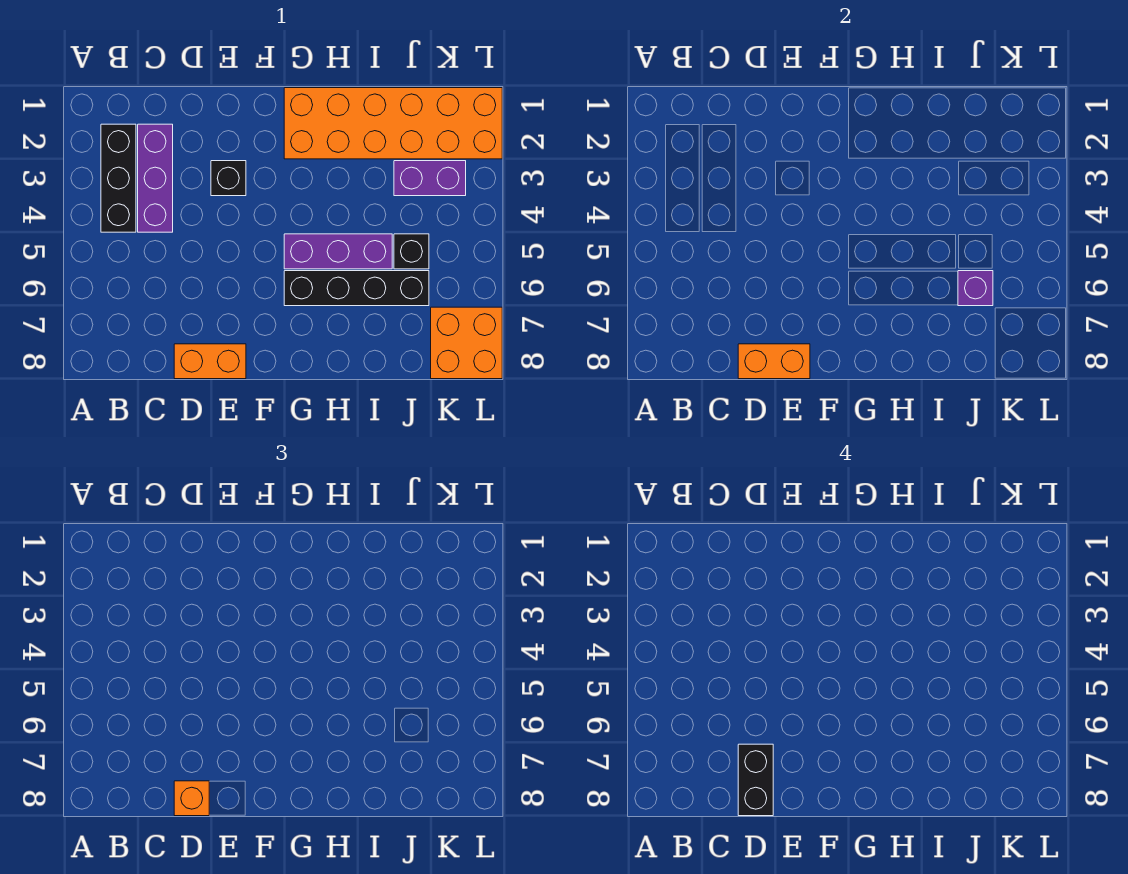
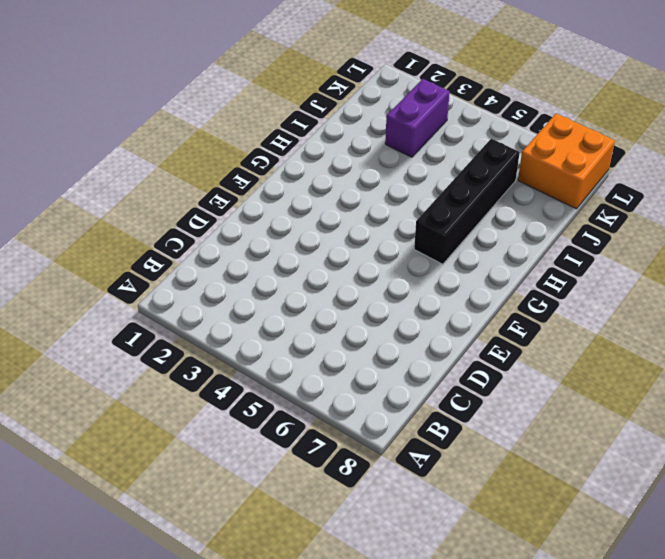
none -> black 1x3 brick [101,124,136,232]
none -> purple 1x3 brick [138,124,173,232]
none -> orange 1x2 brick [174,344,246,379]

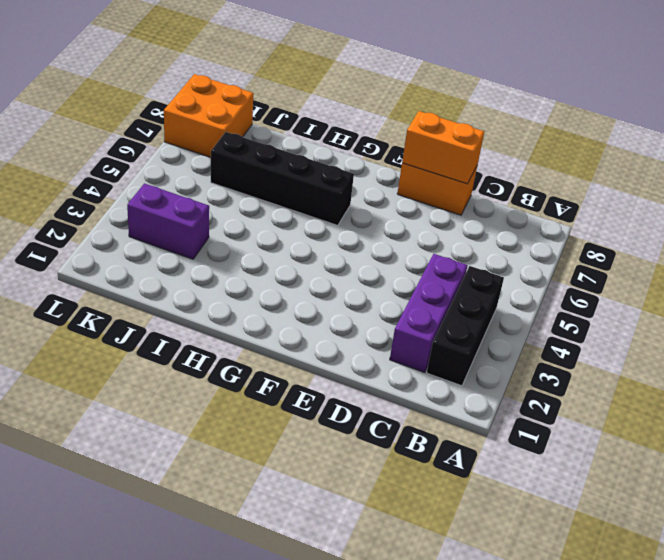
none -> black 1x1 brick [211,161,246,196]
none -> orange 2x6 brick [284,88,502,159]
none -> purple 1x3 brick [284,234,392,269]

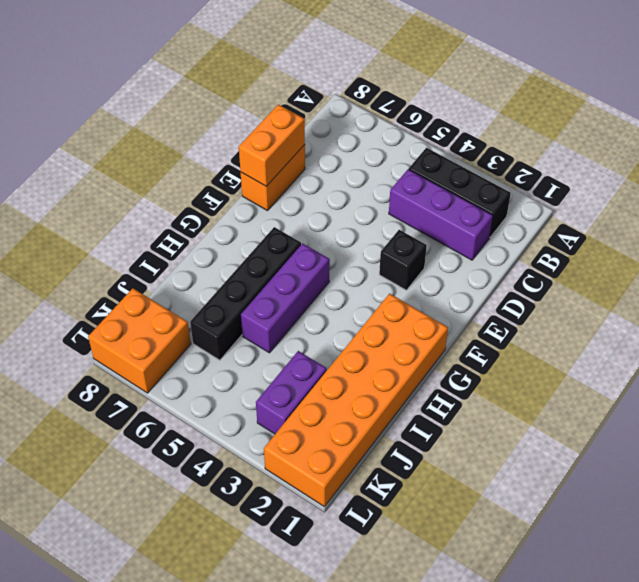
none -> black 1x1 brick [394,234,429,269]
none -> purple 1x1 brick [958,271,993,306]
none -> orange 1x1 brick [174,781,209,816]

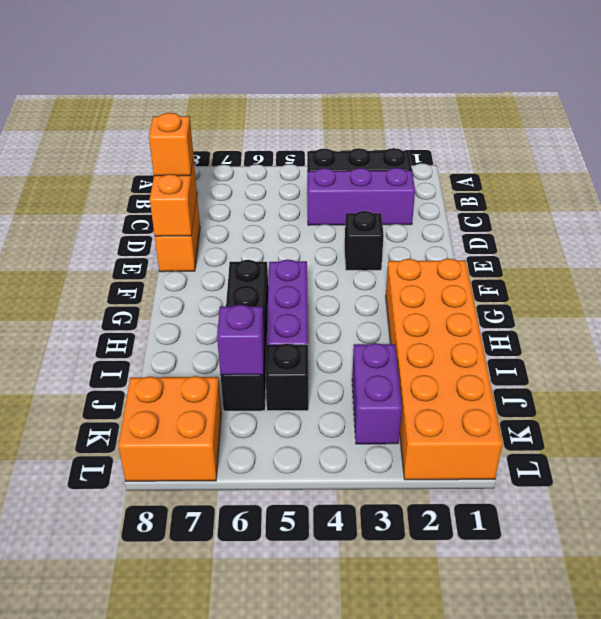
none -> black 1x2 brick [738,744,773,816]

